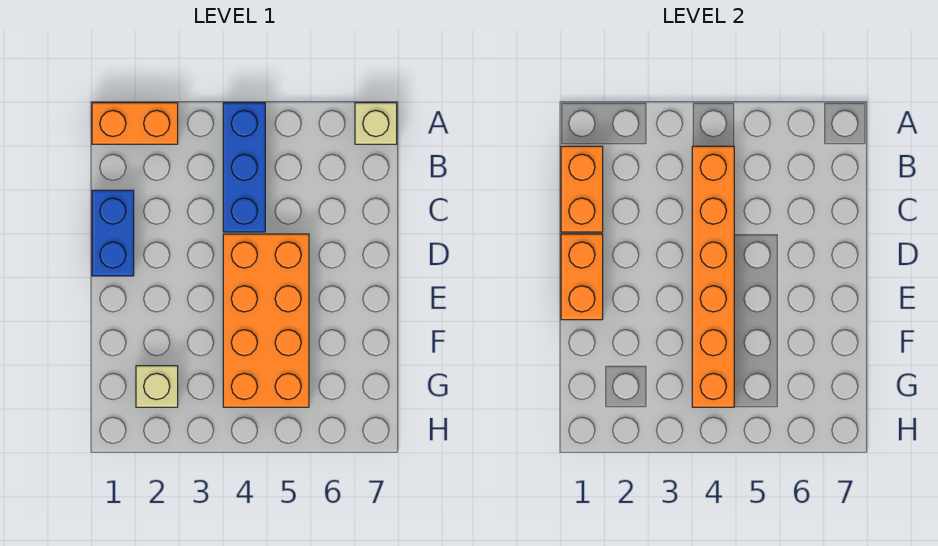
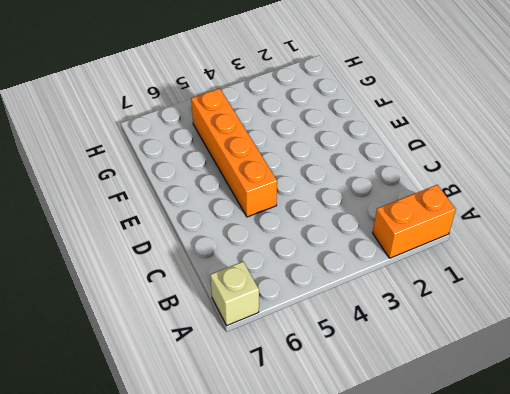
orange 1x4 brick [191,88,277,217] -> orange 2x4 brick [223,234,309,407]
none -> blue 1x3 brick [223,103,265,232]
none -> blue 1x2 brick [92,190,134,276]

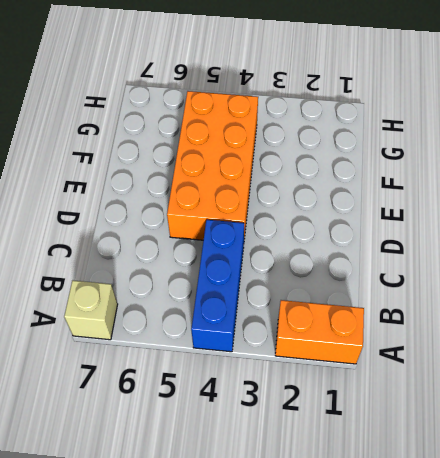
none -> blue 1x2 brick [92,190,134,276]
none -> tan 1x1 brick [136,366,178,407]

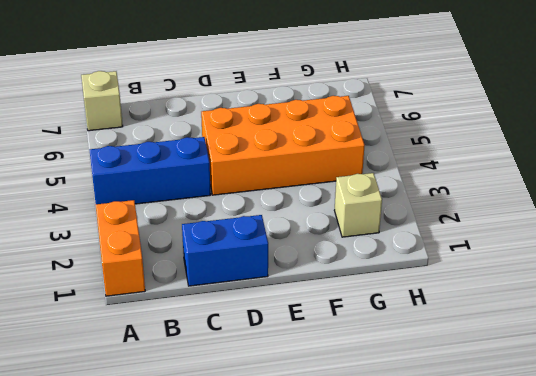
none -> orange 1x2 brick [561,146,603,232]
none -> orange 1x6 brick [692,146,734,407]

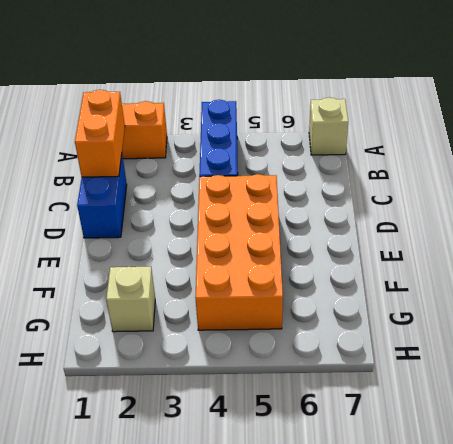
none -> orange 1x6 brick [692,146,734,407]
none -> orange 1x2 brick [561,234,603,320]

